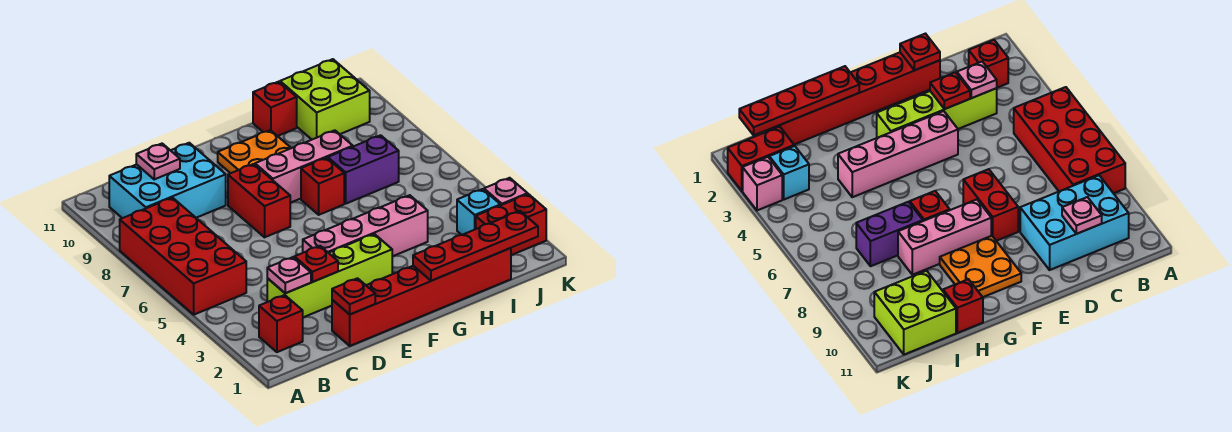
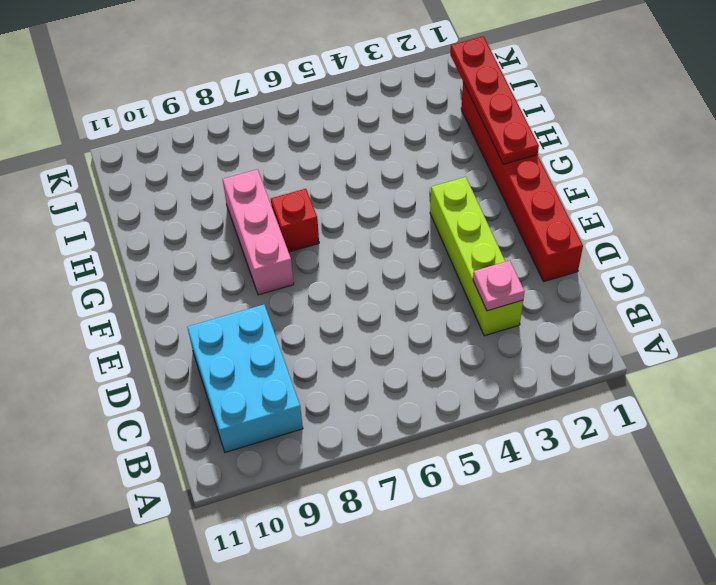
none -> red 2x4 brick [120,198,246,315]
none -> red 1x1 brick [259,295,303,352]
none -> pink 1x4 brick [303,195,428,256]

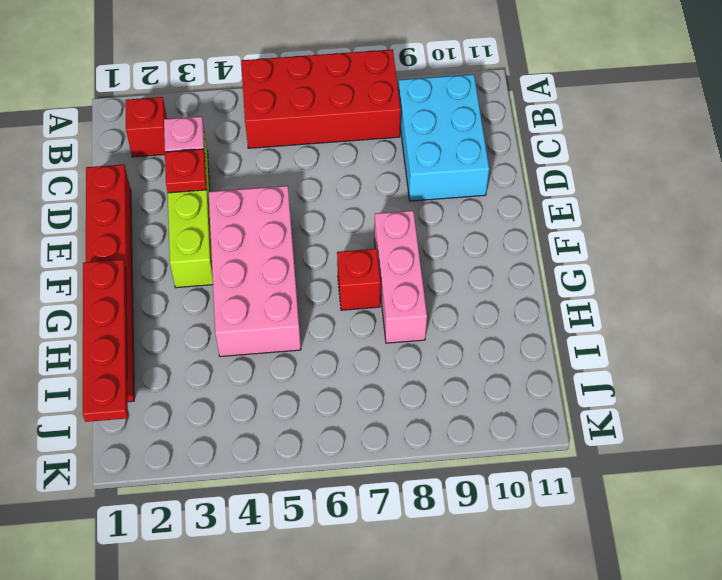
pink 2x4 brick [209,186,301,357] -> pink 1x4 brick [303,195,428,256]
none -> red 1x2 brick [228,164,290,237]
none -> orange 2x2 plate [218,130,291,173]
none -> purple 1x2 brick [328,135,399,204]

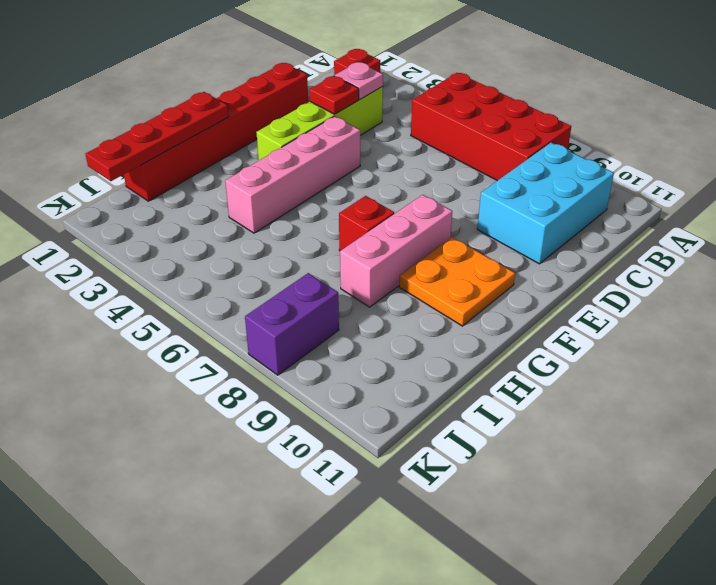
purple 1x2 brick [245,273,339,375] -> purple 1x2 brick moved to [328,135,399,204]
none -> red 1x2 brick [228,164,290,237]
none -> red 1x1 brick [253,82,297,136]
none -> lime 2x2 brick [280,59,370,139]

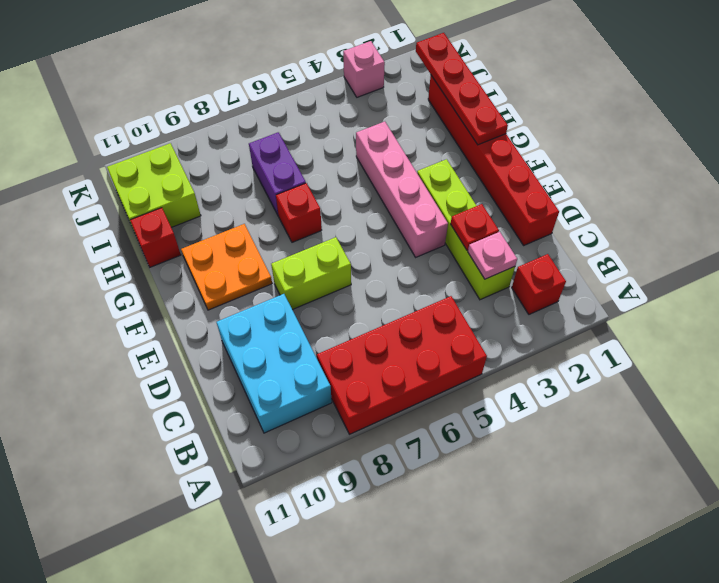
lime 1x2 brick [271,237,351,310] -> red 1x2 brick [228,164,290,237]
none -> pink 1x3 brick [255,130,353,203]
none -> red 1x2 brick [476,194,546,255]
none -> cyan 1x1 brick [457,189,501,235]

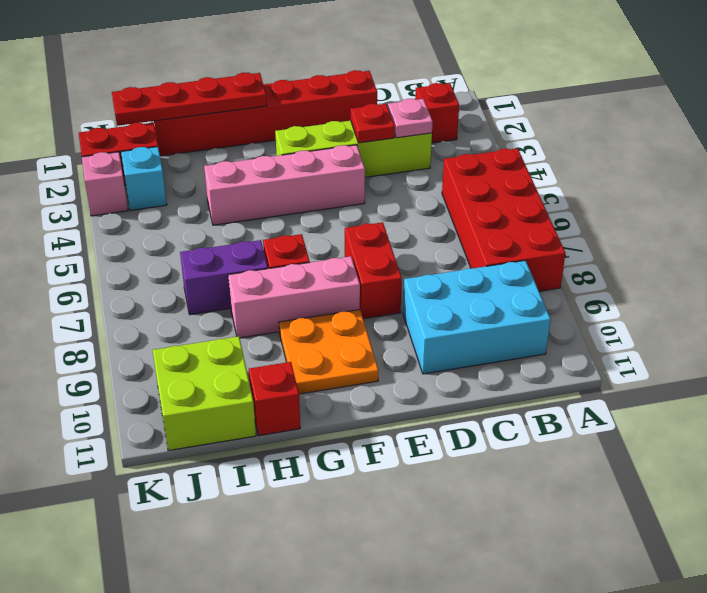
none -> pink 1x1 plate [136,144,180,179]
none -> red 1x1 plate [332,278,375,314]

